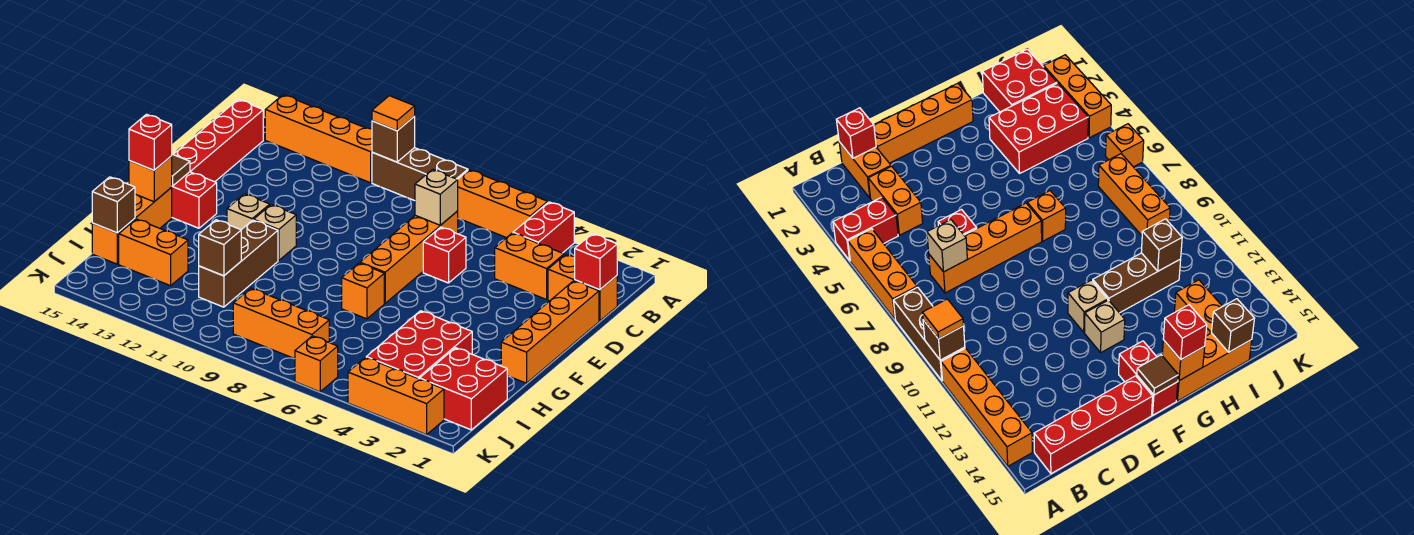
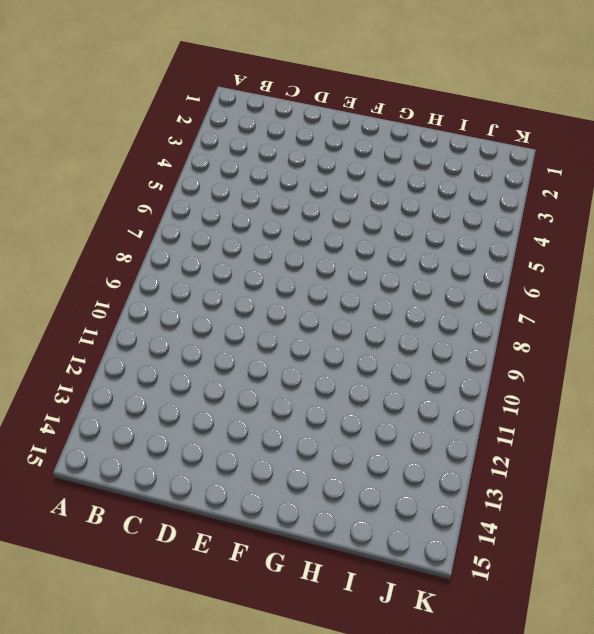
none -> red 1x2 brick [513,202,574,253]
none -> orange 1x3 brick [458,170,548,238]
none -> brown 1x3 brick [372,148,468,201]
none -> orange 1x4 brick [265,95,372,183]

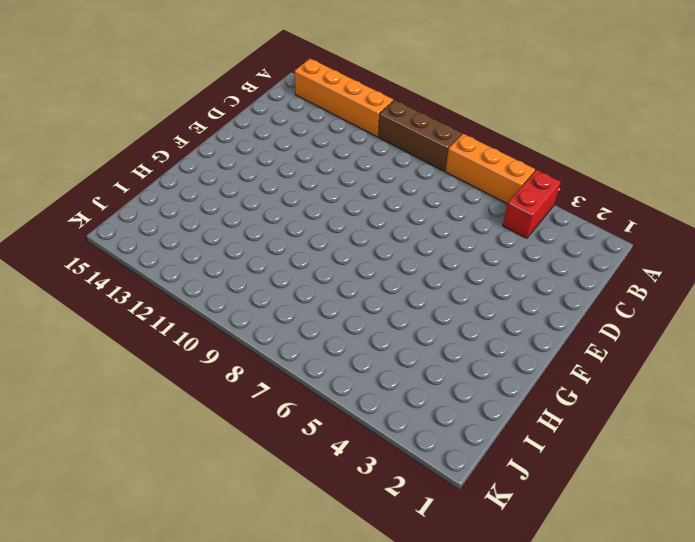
none -> red 1x4 brick [173,100,263,182]
none -> orange 1x2 brick [548,255,617,321]
none -> orange 1x2 brick [495,233,564,300]
none -> orange 1x4 brick [360,211,458,303]

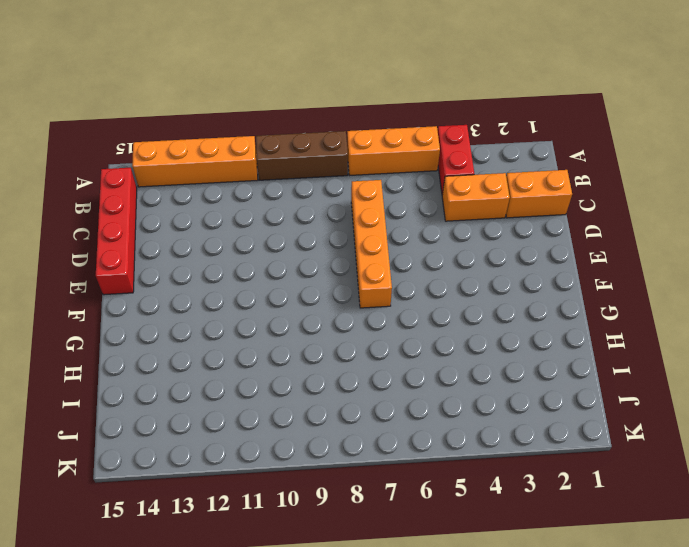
none -> orange 1x4 brick [501,281,599,383]
none -> red 1x1 brick [423,227,466,283]
none -> tan 1x1 brick [254,205,296,260]
none -> tan 1x1 brick [227,194,270,230]

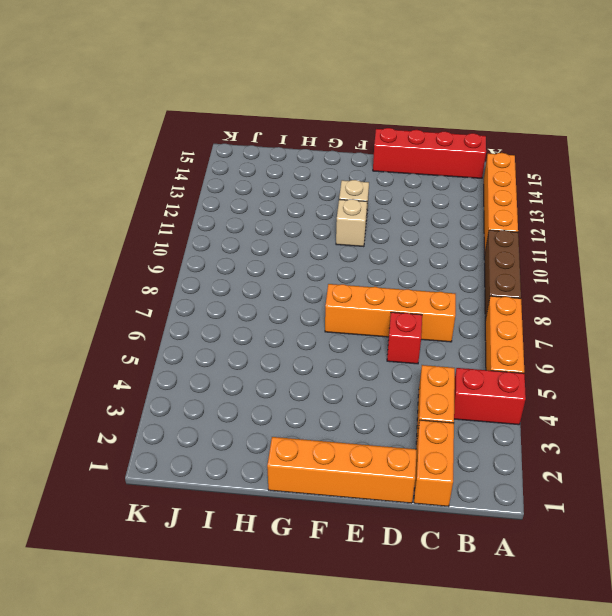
none -> red 1x2 brick [172,172,217,228]
none -> orange 1x1 brick [342,263,384,319]
none -> brown 1x3 brick [199,220,278,307]
none -> orange 1x3 brick [92,187,172,264]

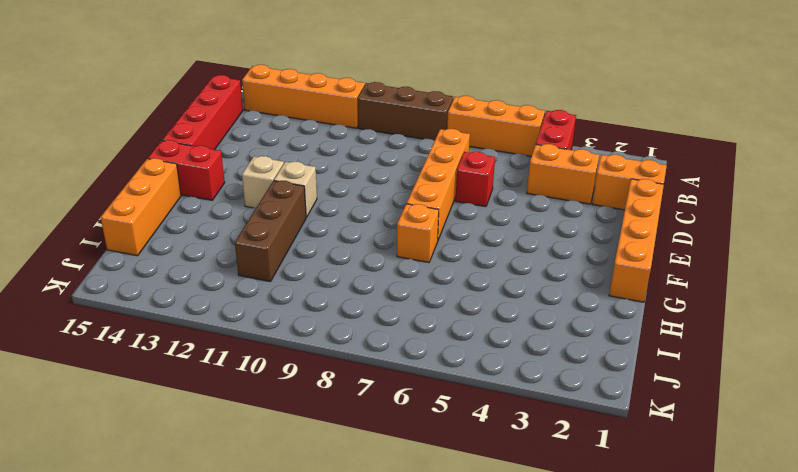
none -> red 2x3 brick [366,311,472,379]
none -> red 2x2 brick [420,348,507,430]
none -> orange 1x2 brick [119,219,188,286]
none -> orange 1x3 brick [233,288,329,359]

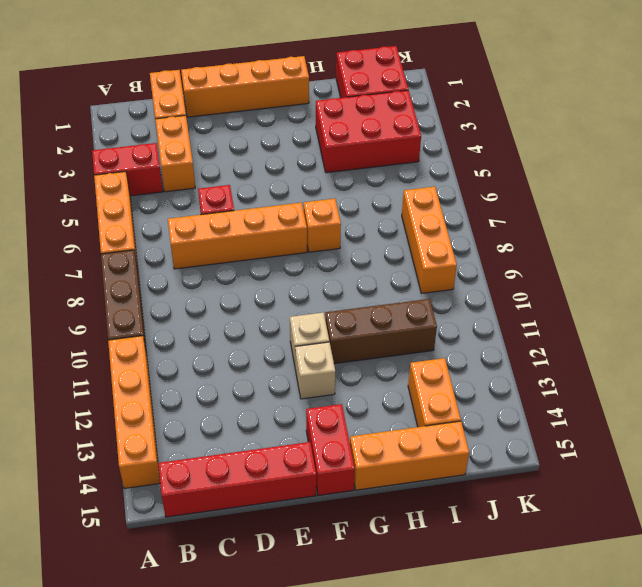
none -> orange 1x3 brick [348,357,444,435]
none -> orange 1x1 brick [295,336,338,392]
none -> brown 1x1 brick [372,117,415,162]
none -> red 1x1 brick [575,234,617,290]

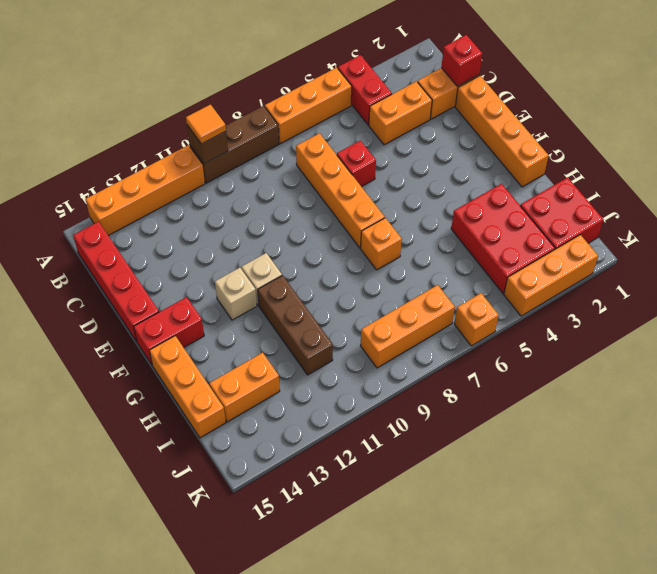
none -> tan 1x1 brick [415,169,458,225]
none -> brown 1x1 tile [172,154,190,186]
none -> orange 1x1 brick [129,156,172,202]
none -> brown 1x1 brick [199,220,241,276]

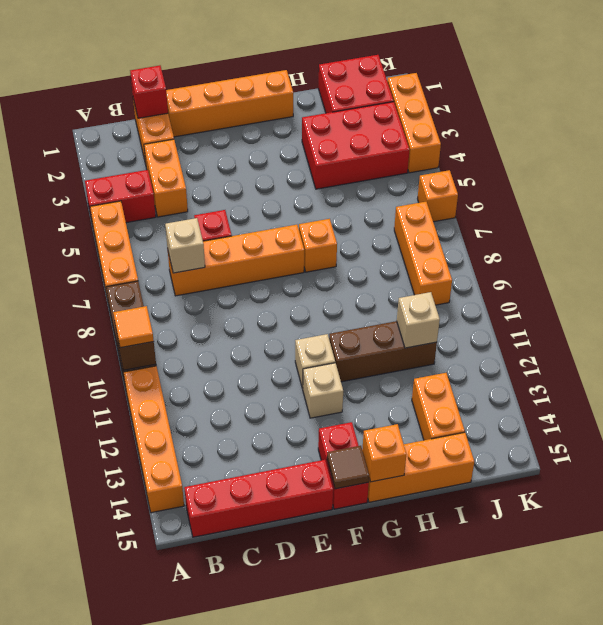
tan 1x1 brick [397,292,440,348] -> brown 1x1 brick [199,220,241,276]
none -> brown 1x1 brick [92,177,135,233]
none -> red 1x1 brick [129,114,172,170]

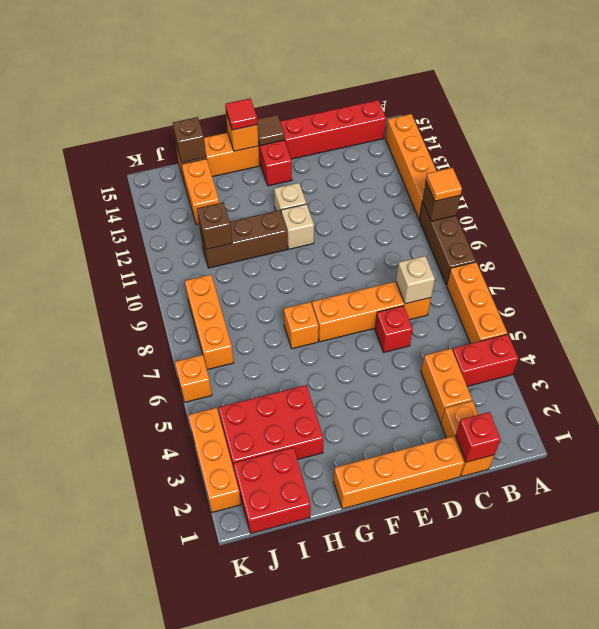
red 1x1 tile [225,98,258,130] -> red 1x1 brick [129,114,172,170]

